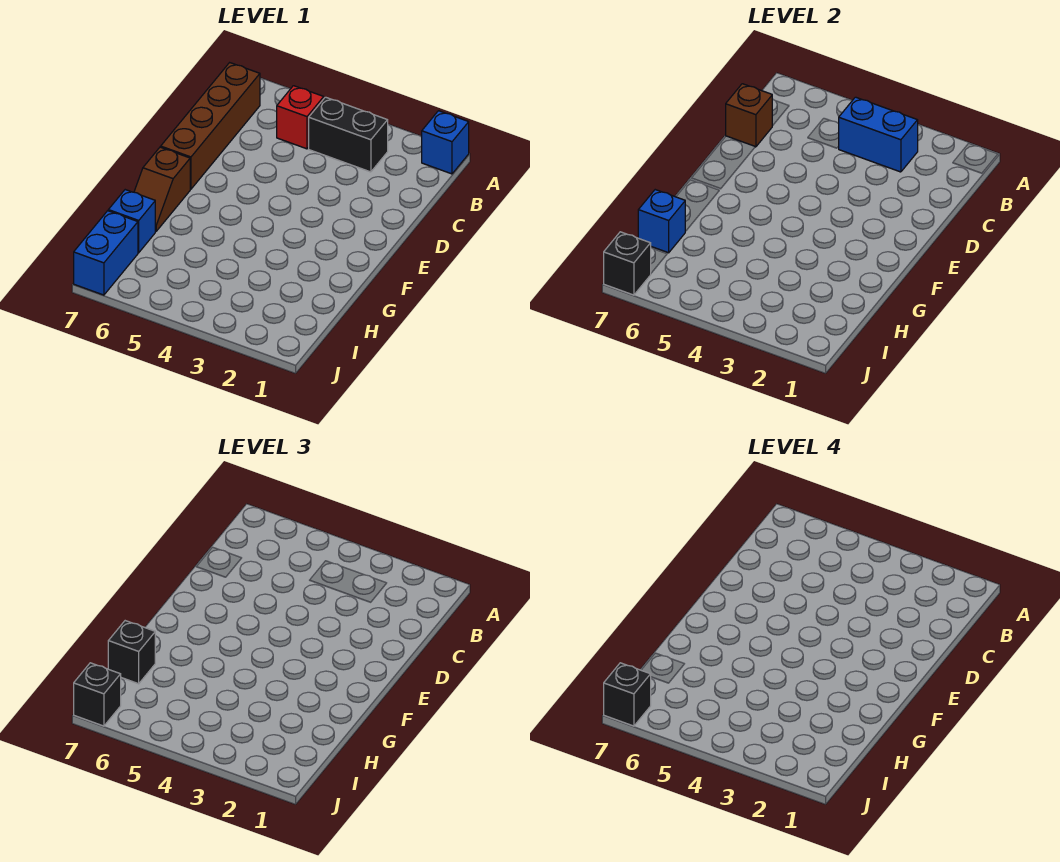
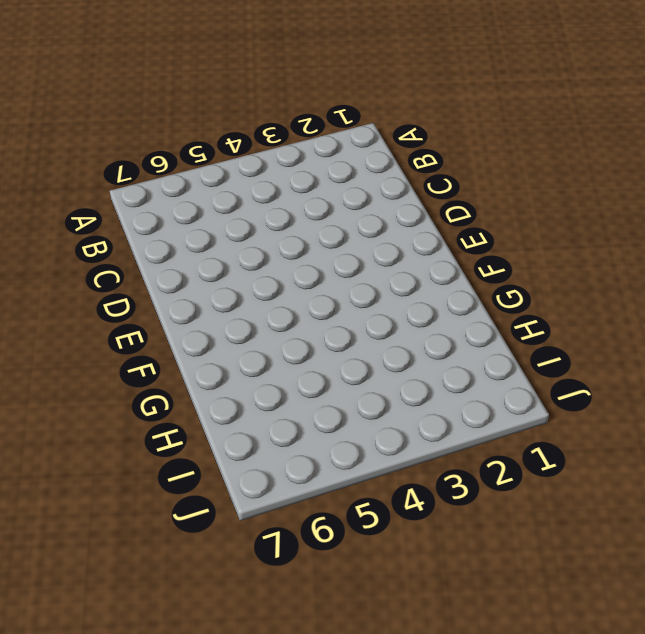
none -> blue 1x1 brick [422,111,469,174]
none -> black 1x2 brick [309,97,388,172]
none -> red 1x1 brick [277,86,324,149]

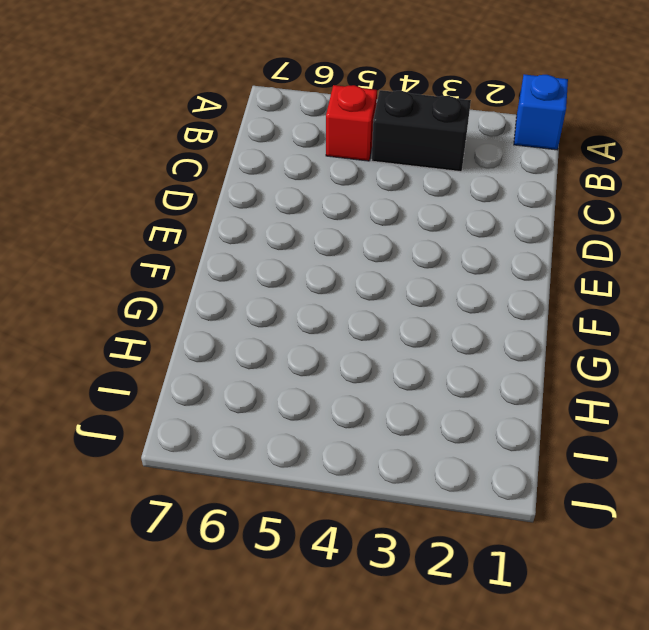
none -> brown 1x4 brick [161,63,260,189]
none -> brown 1x2 slope [134,147,190,231]
none -> blue 1x1 brick [108,190,155,253]

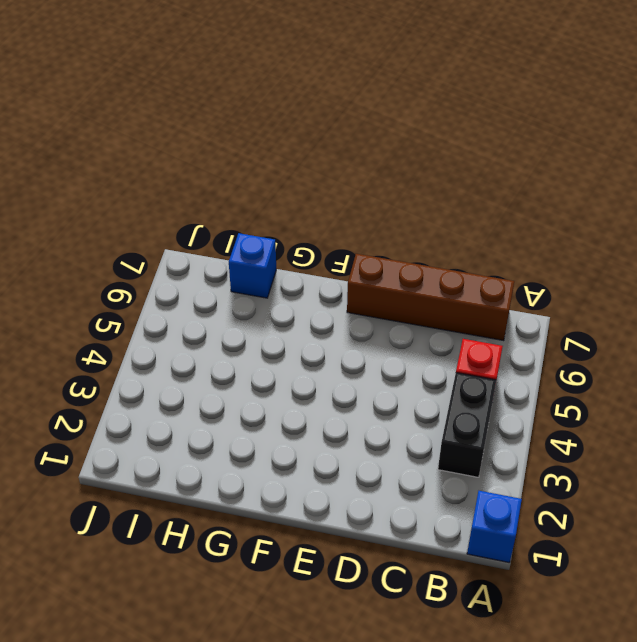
none -> brown 1x2 slope [134,147,190,231]
none -> blue 1x2 brick [74,211,138,295]
none -> blue 1x2 brick [838,97,918,172]

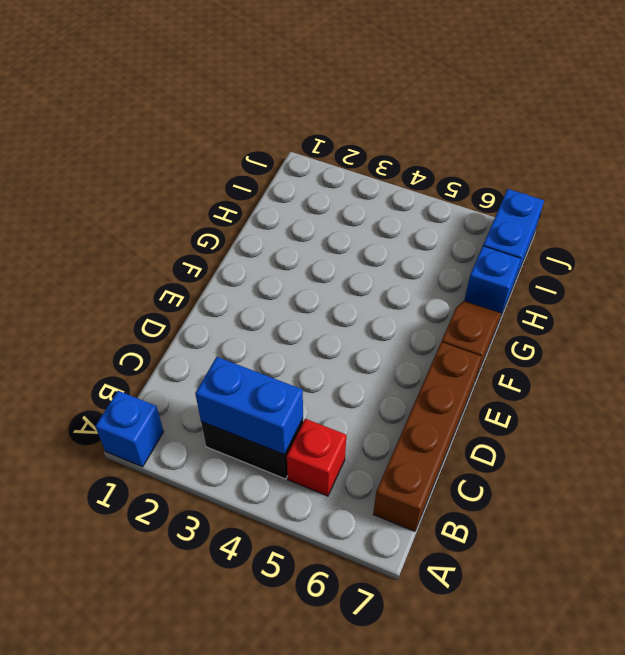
none -> brown 1x1 brick [726,84,772,147]
none -> blue 1x1 brick [638,190,685,253]
none -> black 1x1 brick [604,232,651,295]

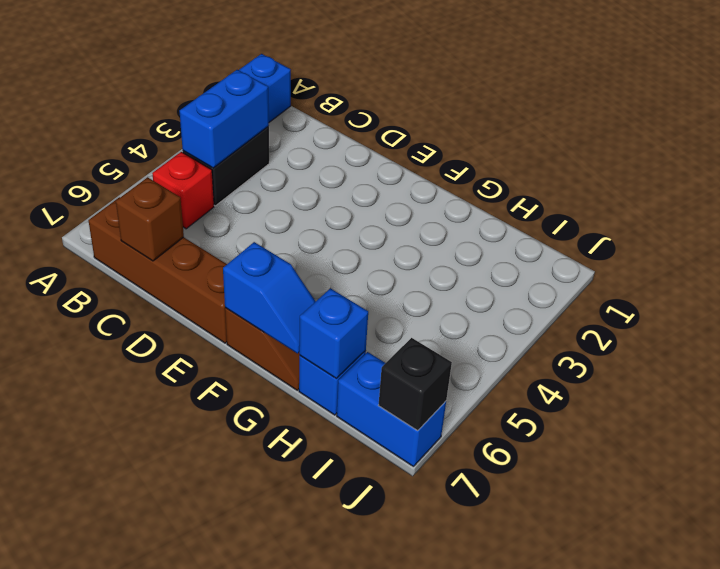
blue 1x2 slope [223,242,316,354] -> none
none -> black 1x1 brick [108,621,155,684]
none -> black 1x1 brick [74,663,121,726]
none -> black 1x1 brick [604,663,651,726]

